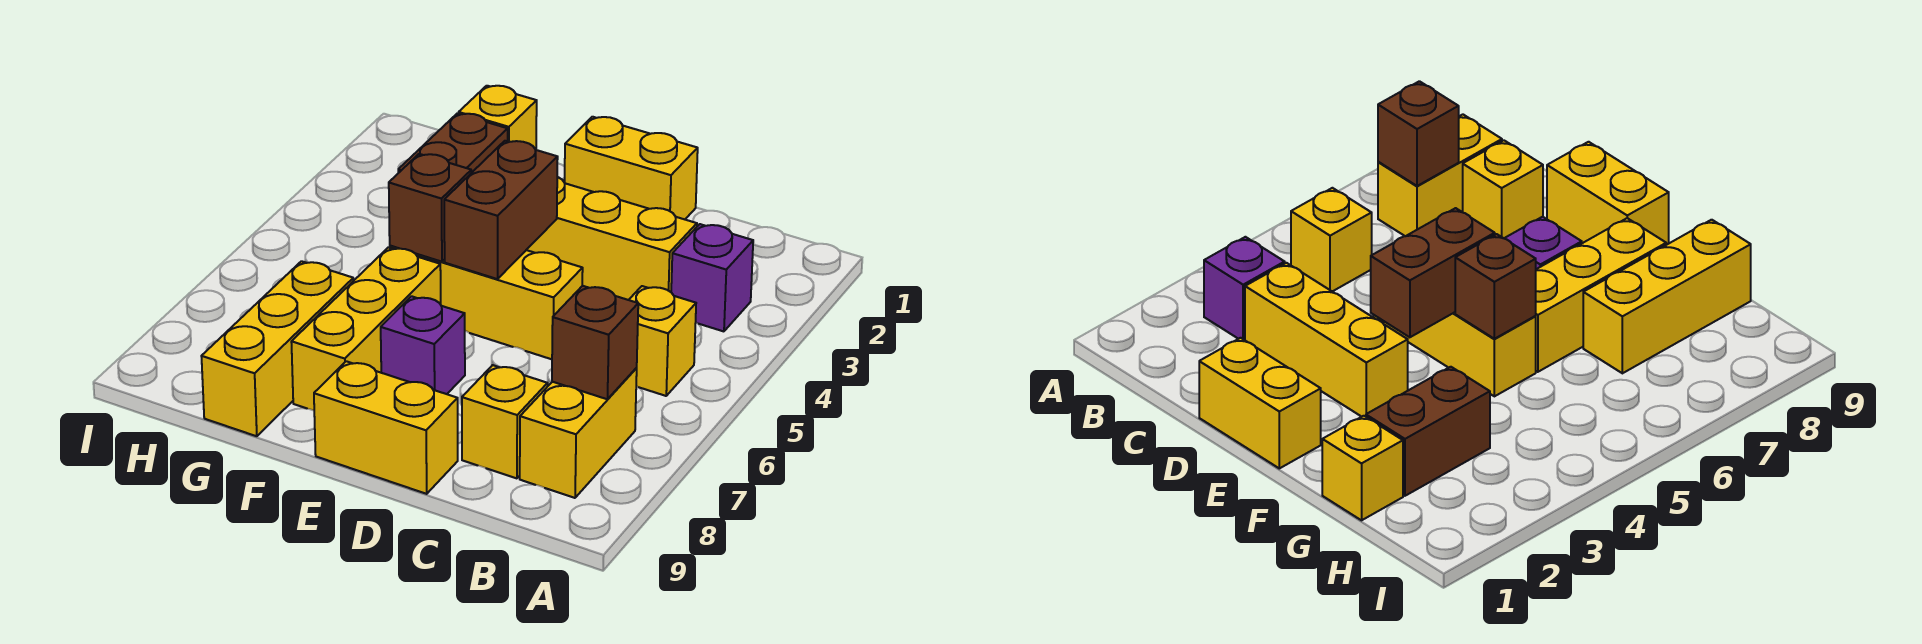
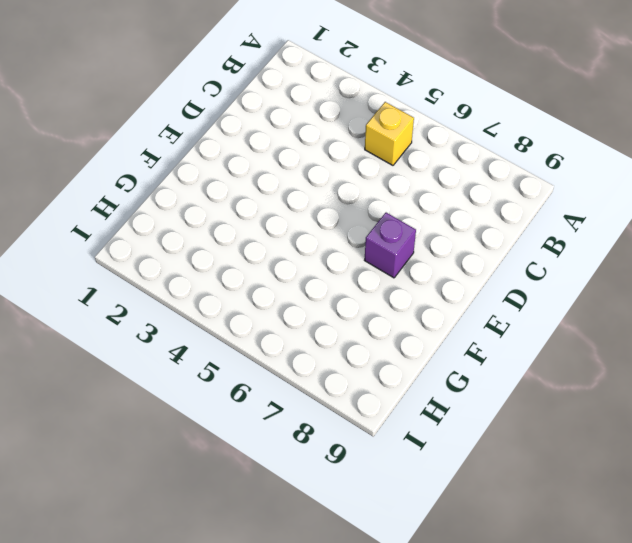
none -> purple 1x1 brick [671,224,753,331]
none -> yellow 1x2 brick [520,368,637,498]
none -> yellow 1x3 brick [527,177,697,300]

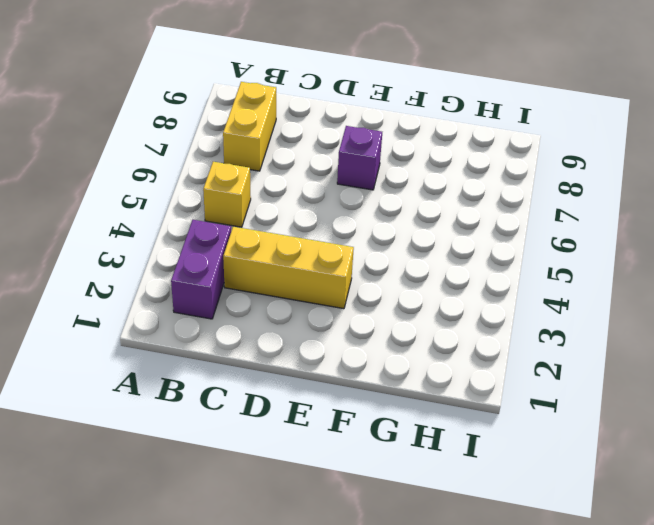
purple 1x2 brick [171,220,231,319] -> purple 1x1 brick [671,224,753,331]
none -> yellow 1x1 brick [462,365,548,478]
none -> yellow 1x2 brick [565,117,698,219]
none -> yellow 1x3 brick [390,246,583,359]

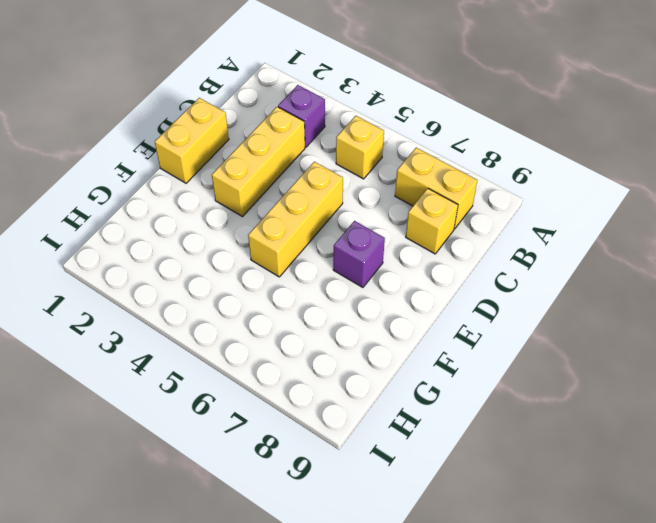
none -> yellow 1x2 brick [314,361,458,494]
none -> yellow 1x3 brick [291,248,441,410]
none -> yellow 1x1 brick [459,86,537,150]

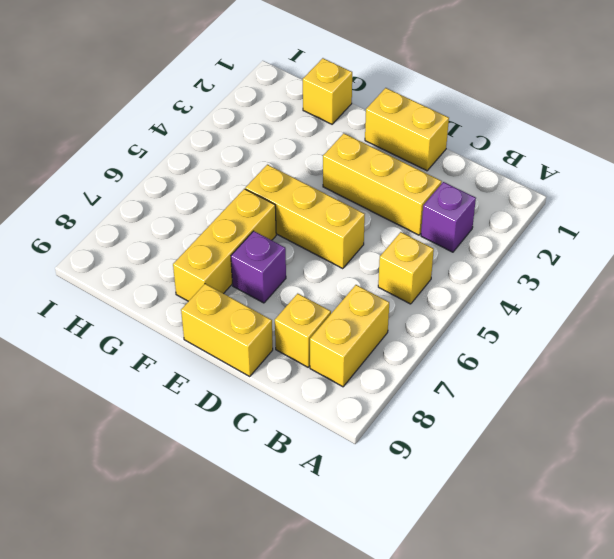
none -> brown 1x2 brick [398,113,508,173]
none -> yellow 1x3 brick [201,261,353,436]
none -> brown 1x1 brick [552,286,638,399]

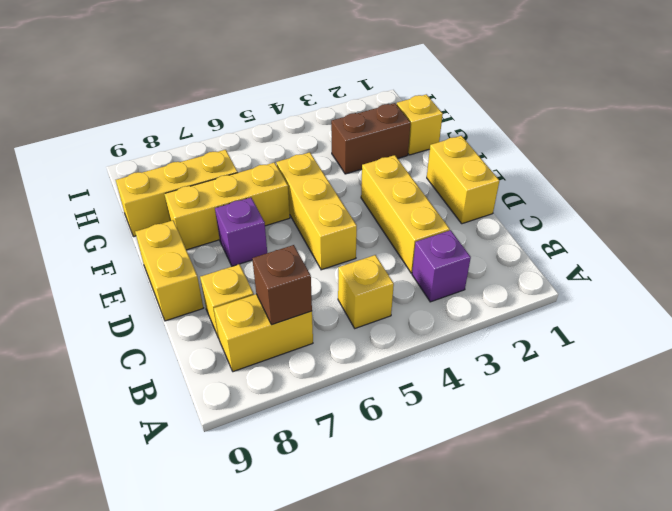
none -> brown 1x2 brick [444,141,558,279]
none -> brown 1x1 brick [389,154,471,262]

